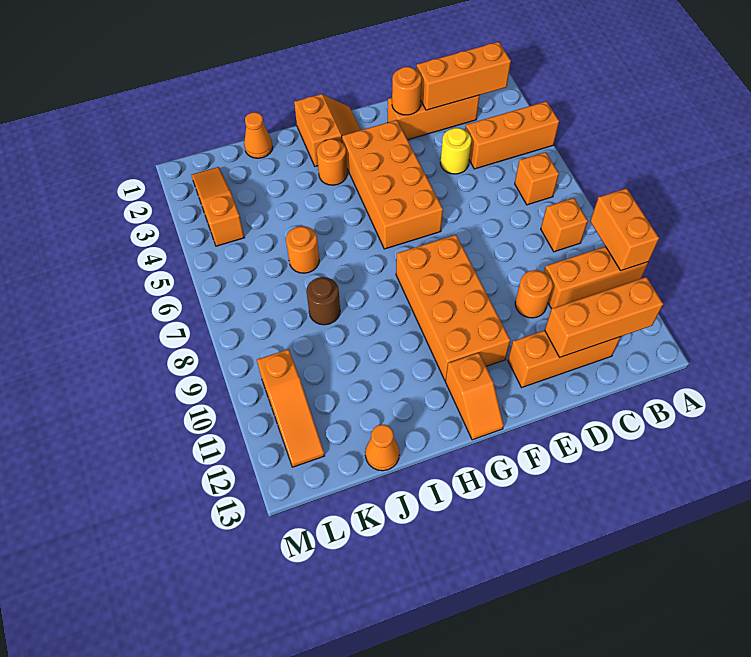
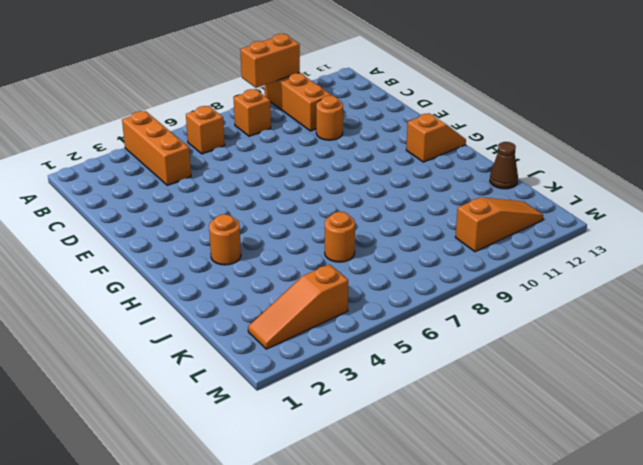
brown 1x1 cone [490,142,518,189] -> orange 1x1 cone [365,425,399,471]
none -> orange 1x3 brick [388,95,480,140]
none -> orange 1x3 brick [508,330,621,387]
none -> yellow 1x1 round brick [440,128,471,174]

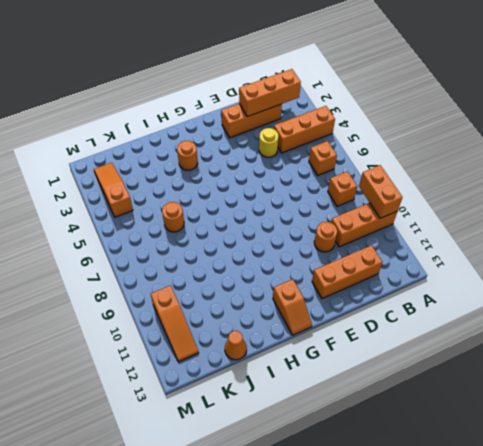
none -> orange 2x4 brick [342,120,443,249]
none -> orange 2x4 brick [396,235,510,380]
none -> orange 2x2 slope [294,94,360,166]

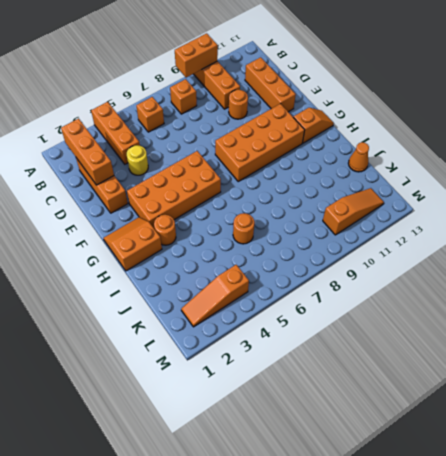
none -> orange 1x1 cone [244,112,273,158]
none -> brown 1x1 round brick [306,277,340,325]
none -> orange 1x3 brick [545,277,663,357]

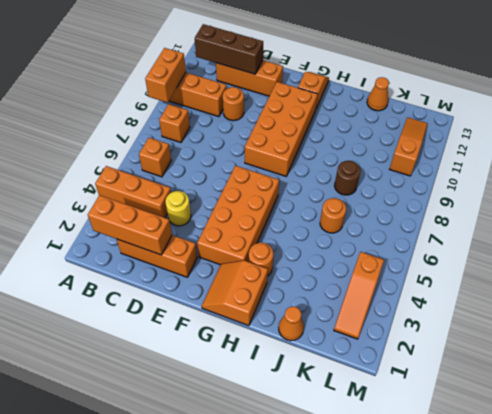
brown 1x3 brick [195,24,263,74] -> orange 1x3 brick [545,277,663,357]
none -> orange 1x1 round brick [392,67,422,115]

